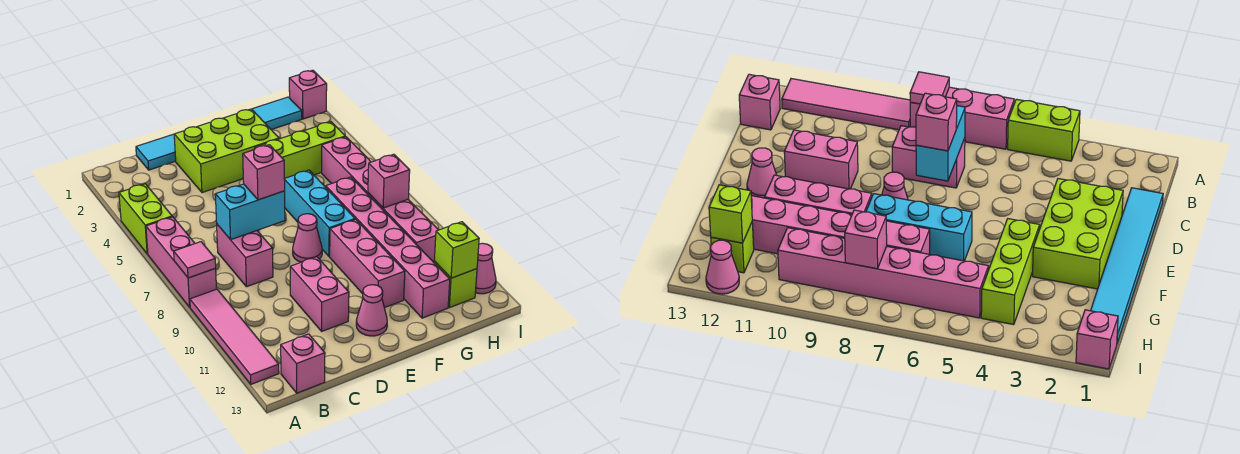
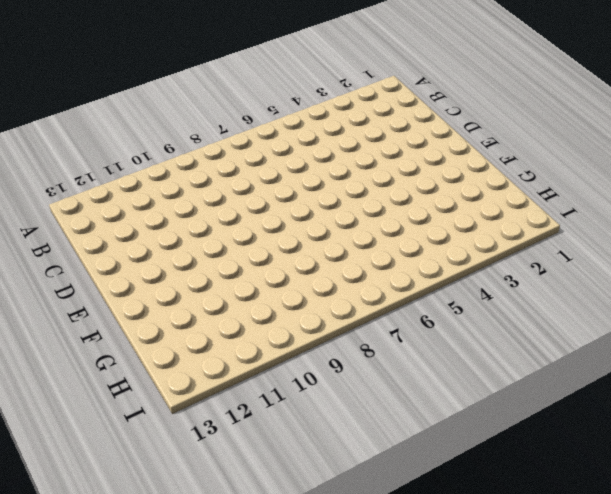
none -> lime 1x2 brick [119,184,172,254]
none -> pink 1x3 brick [146,217,216,307]
none -> pink 1x4 tile [190,289,279,384]

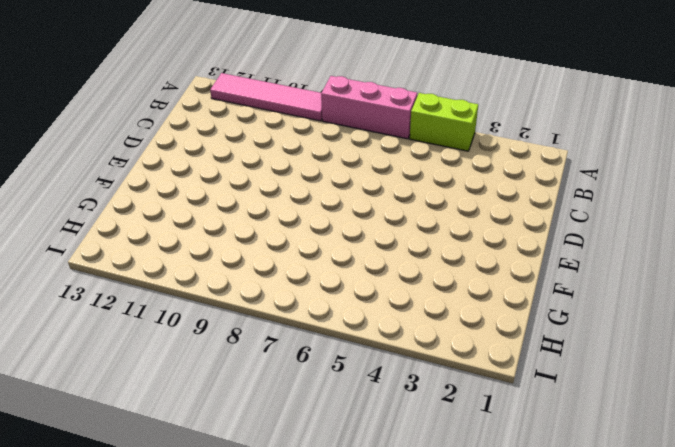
none -> pink 1x1 brick [281,334,325,393]
none -> cyan 1x6 tile [136,97,302,170]
none -> pink 1x2 brick [217,225,273,287]

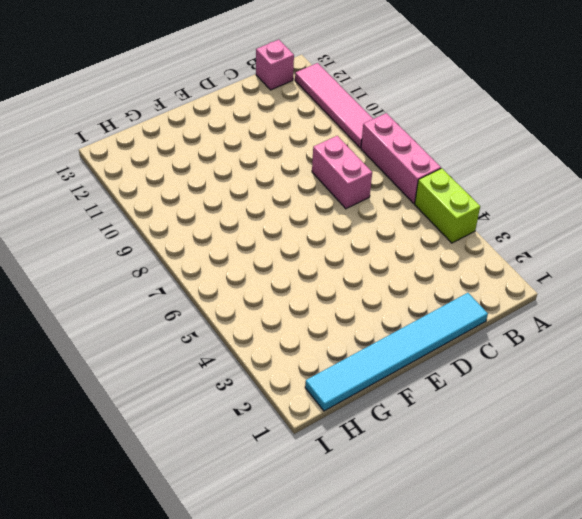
none -> lime 2x3 brick [174,109,279,193]
none -> pink 1x2 brick [290,257,349,331]
none -> pink 1x1 cone [293,214,322,262]

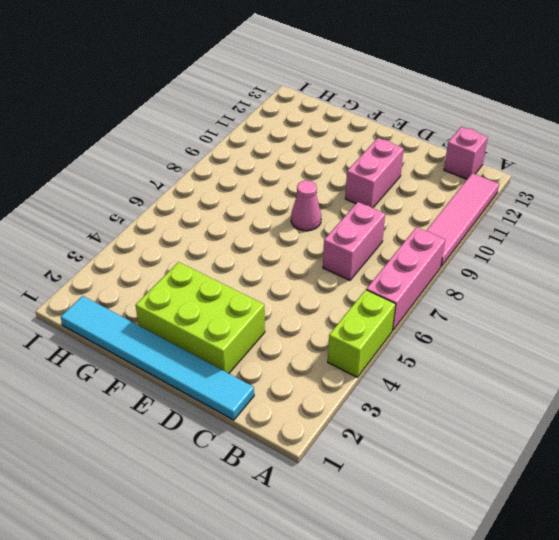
none -> pink 1x1 cone [356,285,387,336]
none -> lime 1x3 brick [255,122,345,178]
none -> cyan 1x3 brick [284,170,355,257]

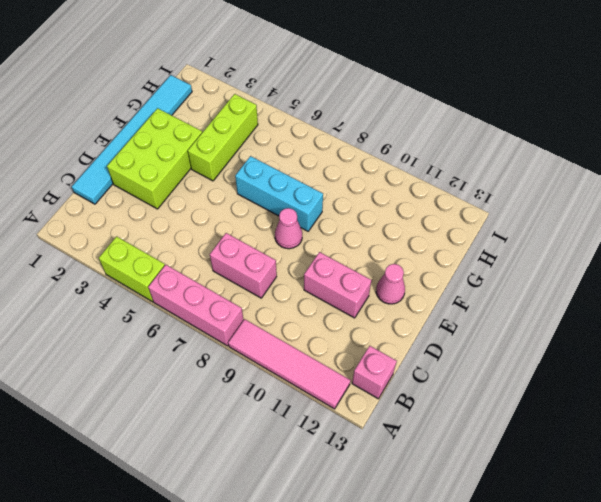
none -> pink 1x3 brick [330,219,405,308]
none -> pink 1x6 brick [326,177,450,318]
none -> pink 1x6 brick [322,137,438,262]

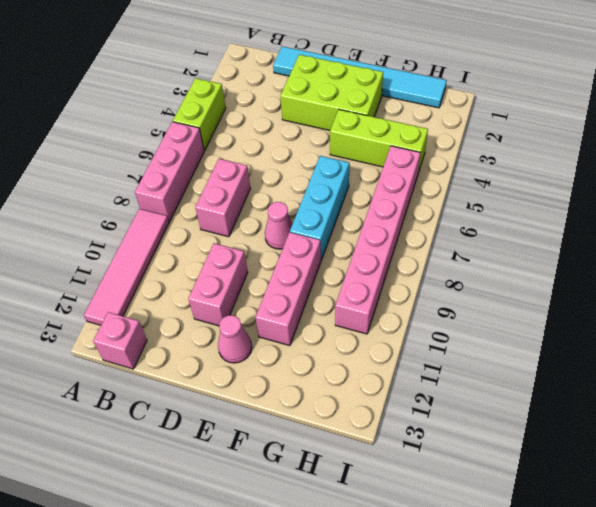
none -> pink 1x6 brick [326,177,450,318]
none -> lime 1x1 brick [434,262,477,308]
none -> pink 1x1 brick [289,70,327,119]

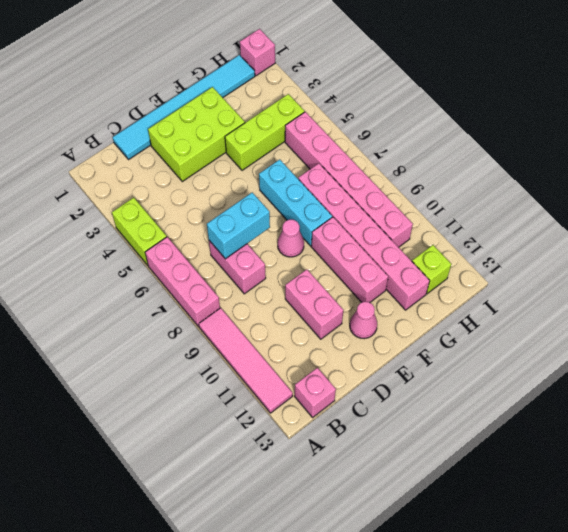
none -> pink 1x1 cone [475,243,496,294]
none -> pink 1x1 tile [174,242,216,278]
none -> pink 1x1 brick [368,154,410,208]

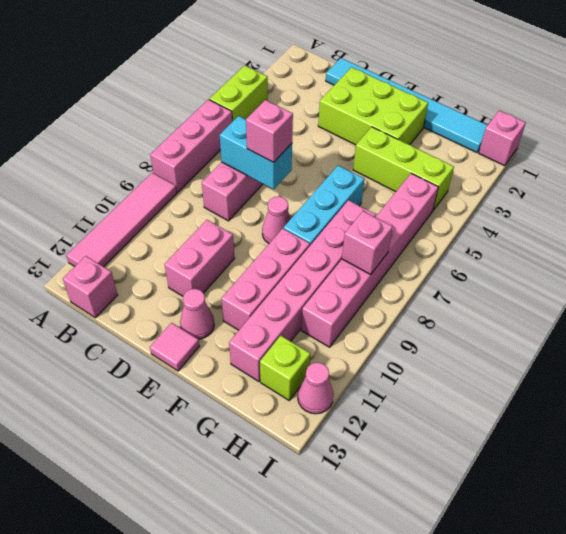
pink 1x1 tile [150,323,200,371] -> pink 1x1 tile moved to [174,242,216,278]
none -> lime 1x1 brick [434,222,479,278]

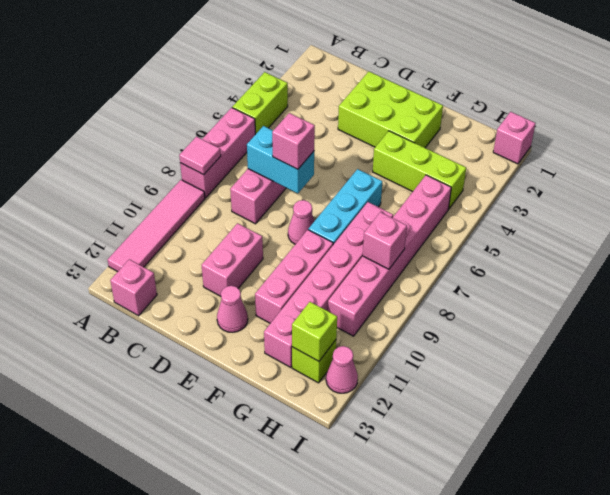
none -> cyan 1x6 tile [136,97,302,170]

